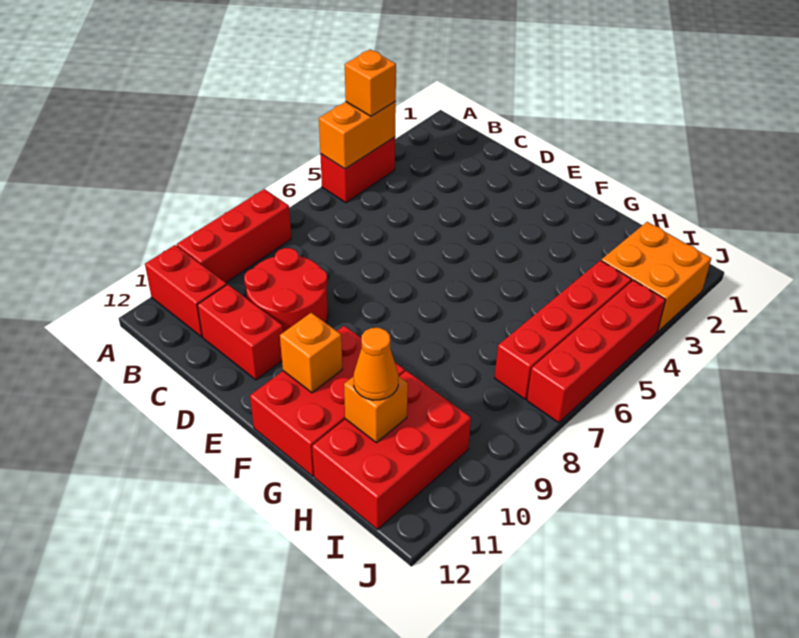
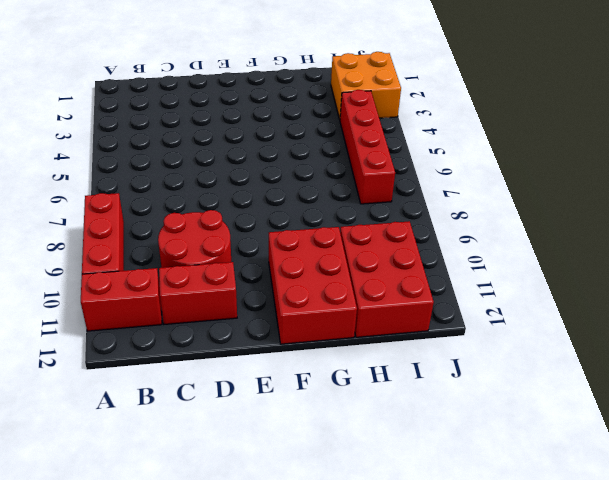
none -> red 1x2 brick [320,137,395,203]
none -> red 1x4 brick [527,280,666,423]
none -> orange 1x2 brick [319,102,396,169]

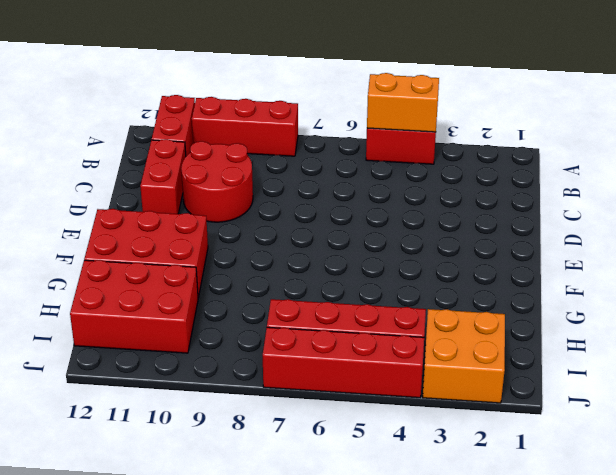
none -> orange 1x1 brick [280,313,342,393]
none -> orange 1x1 brick [344,376,408,443]
none -> orange 1x1 brick [345,50,396,116]

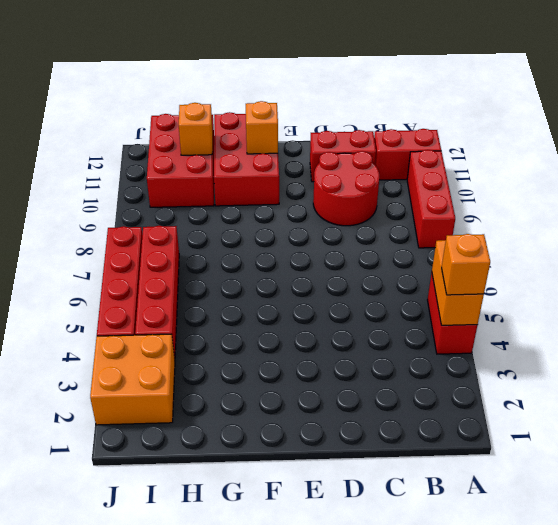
none -> orange 1x1 cone [354,328,398,400]

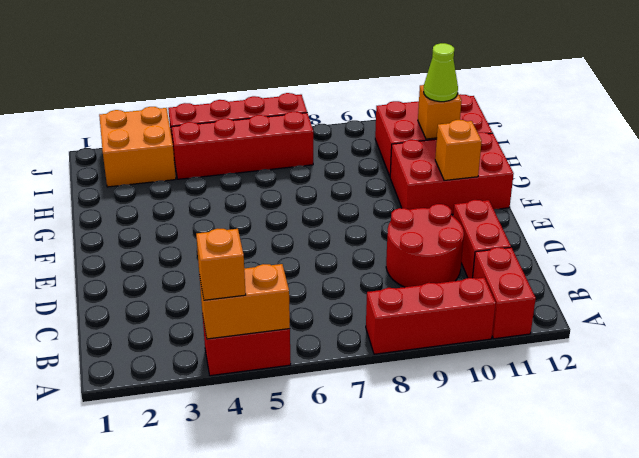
lime 1x1 cone [424,43,458,102] -> orange 1x1 cone [354,328,398,400]

